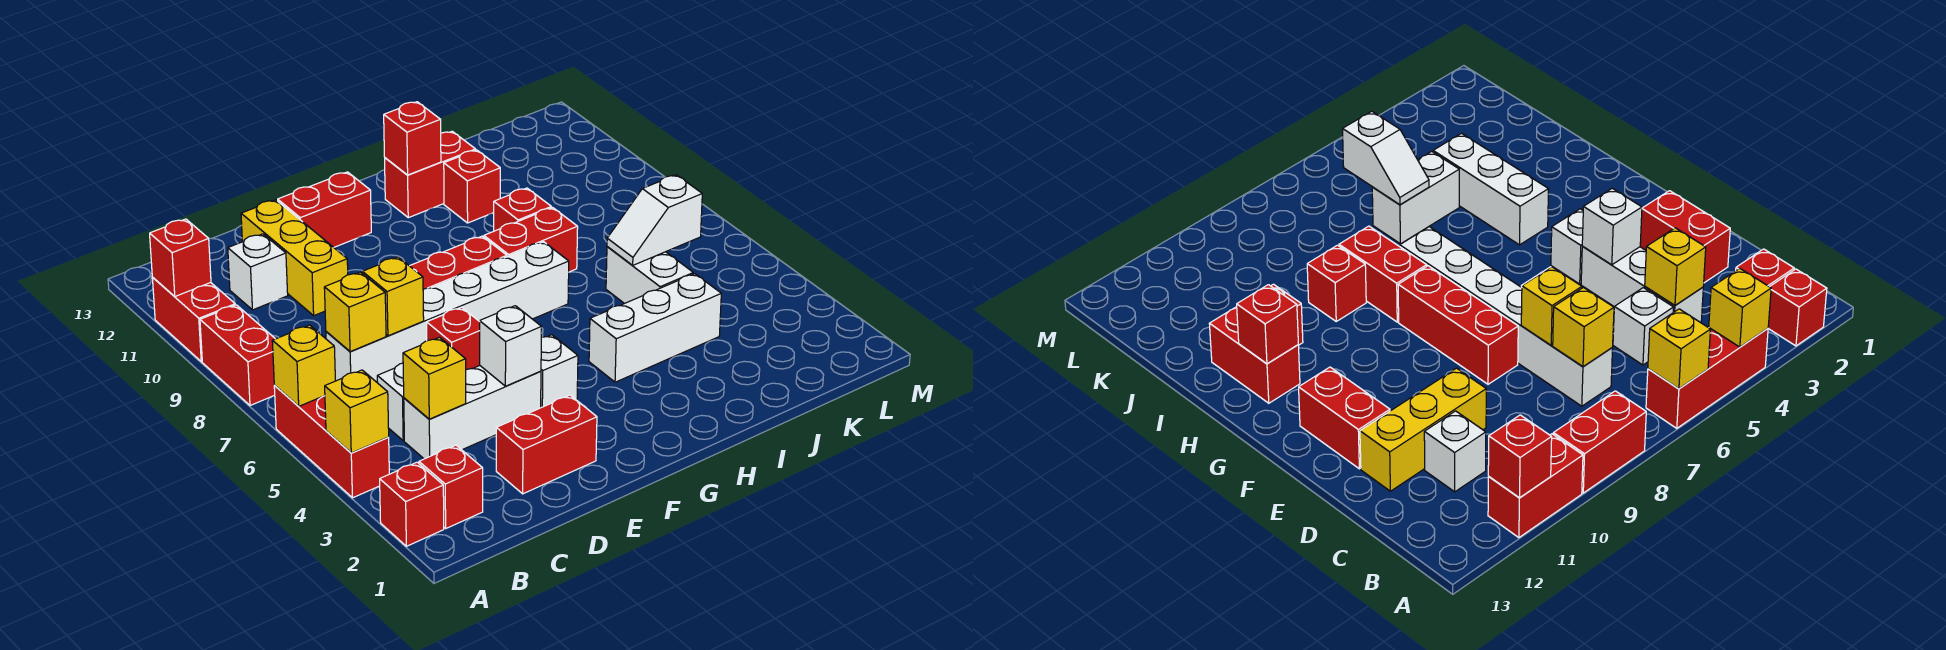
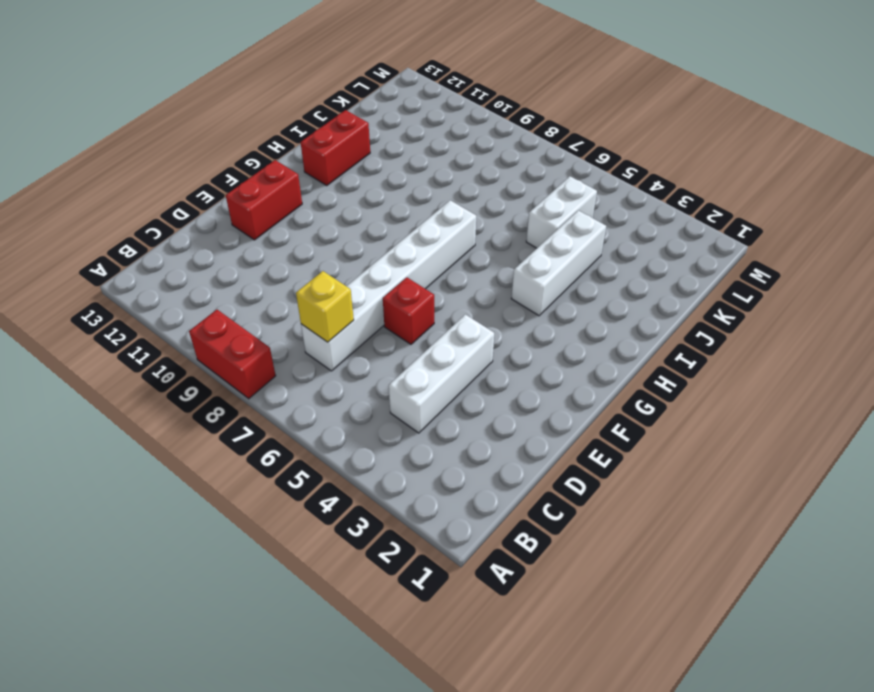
white 1x2 brick [526,176,597,248] -> white 1x2 brick turned to [606,247,693,304]
none -> red 1x1 brick [380,462,444,546]
none -> red 1x3 brick [274,386,389,498]
none -> red 1x2 brick [152,278,235,362]
none -> red 1x1 brick [419,445,483,528]

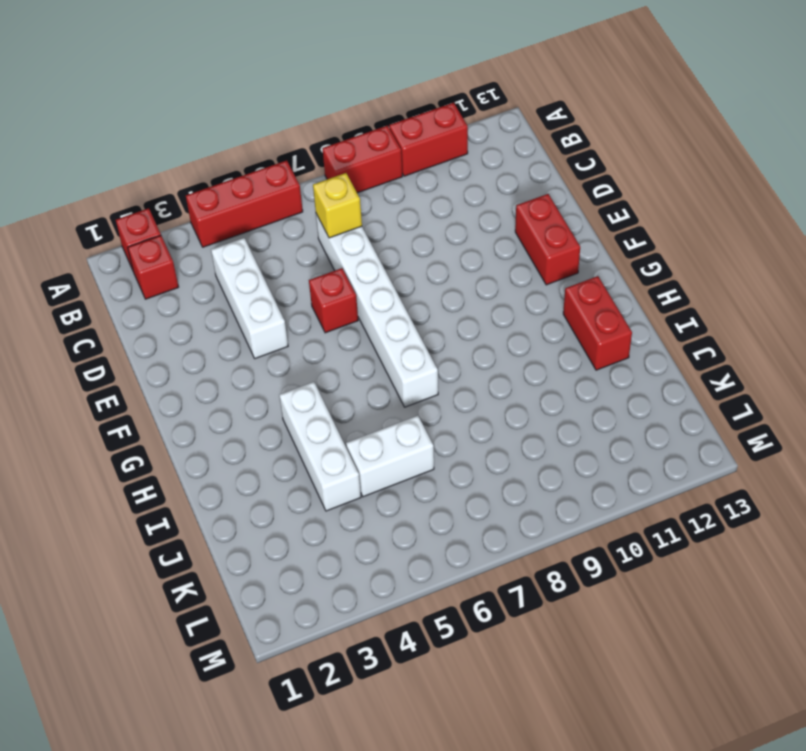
none -> white 1x1 brick [377,363,404,441]
none -> white 1x1 brick [228,234,288,310]
none -> red 1x2 brick [496,395,597,494]
none -> yellow 1x3 brick [241,200,348,316]

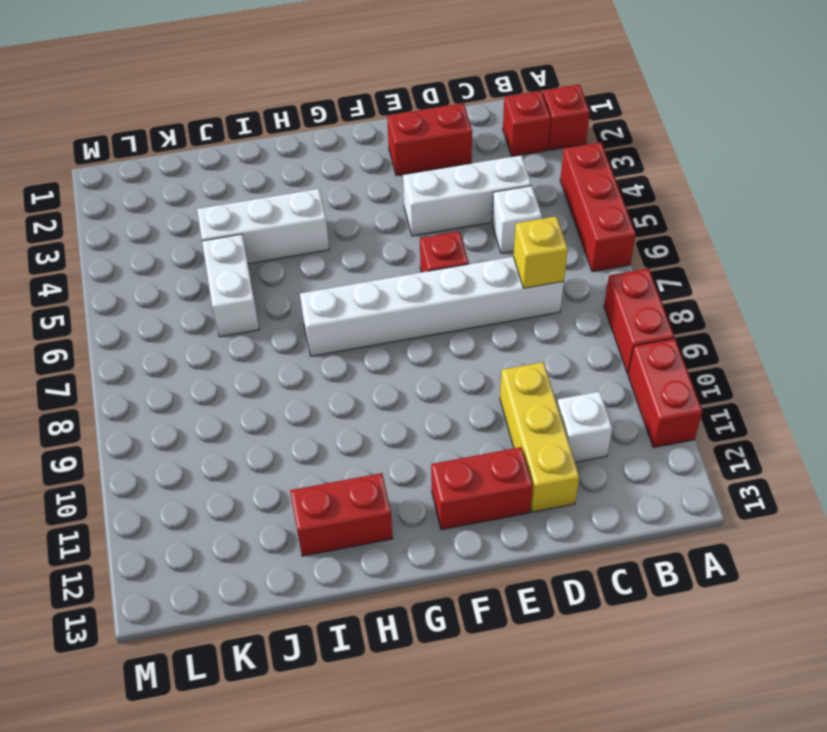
none -> red 1x3 brick [410,236,507,289]
none -> white 1x1 brick [541,335,578,408]
none -> red 1x2 brick [484,208,578,272]
none -> red 1x1 brick [494,188,551,231]

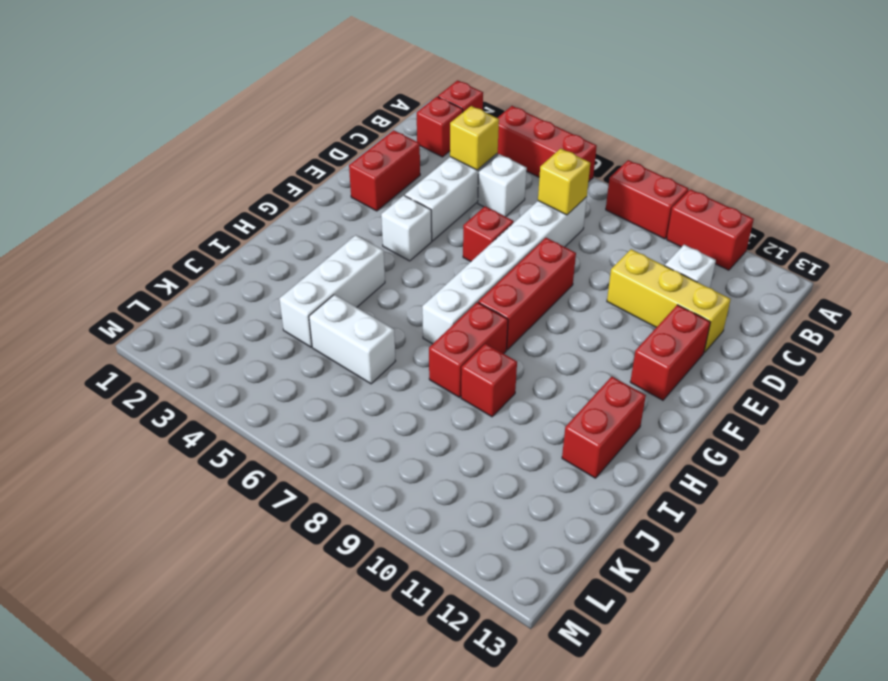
none -> red 1x1 brick [444,150,500,223]
none -> yellow 1x1 brick [325,370,389,453]
none -> yellow 1x1 brick [272,325,335,406]
none -> red 1x1 brick [150,219,211,296]

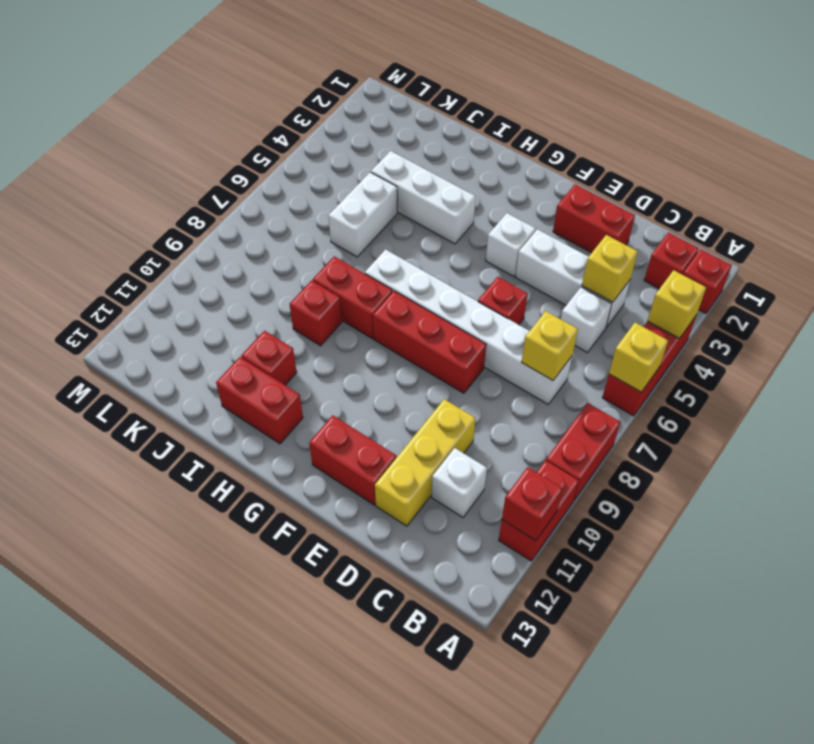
none -> yellow 1x1 brick [362,257,424,336]
none -> white 1x1 brick [480,306,542,386]
none -> red 1x1 brick [384,102,441,175]
none -> white 1x2 slope [607,175,702,265]

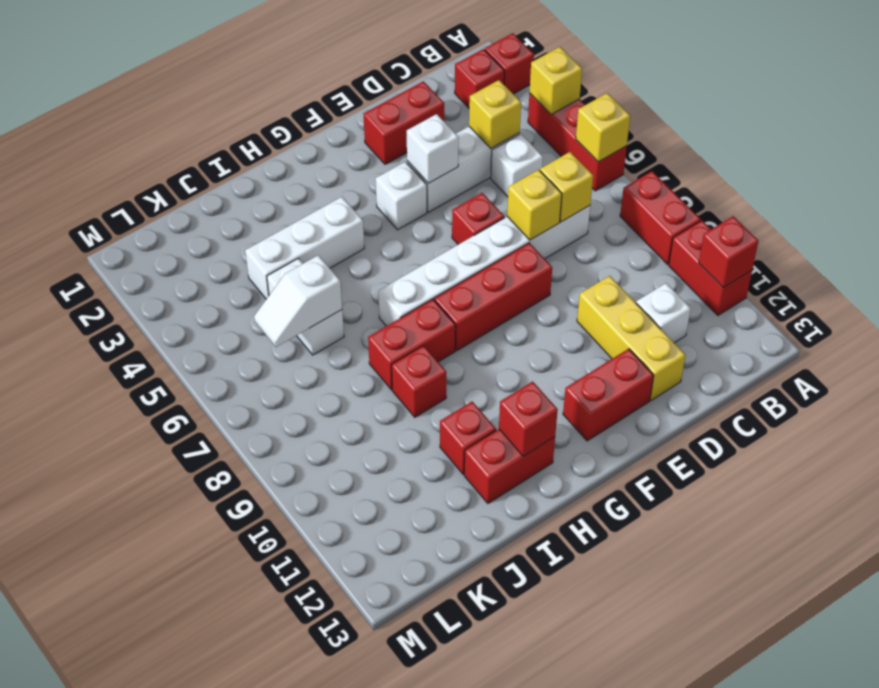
white 1x2 slope [254,255,342,347] -> white 1x2 slope turned to [607,175,702,265]

